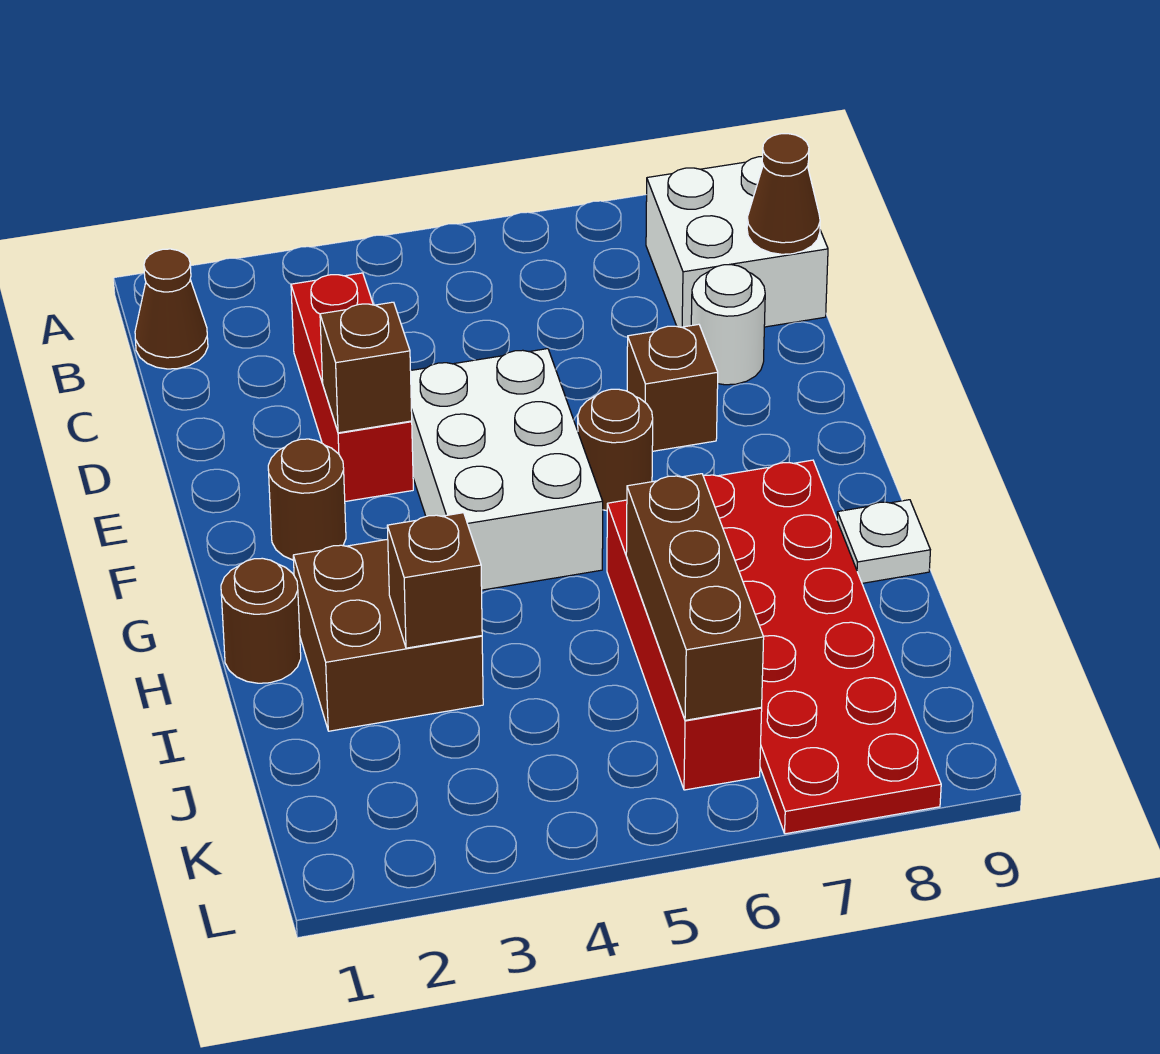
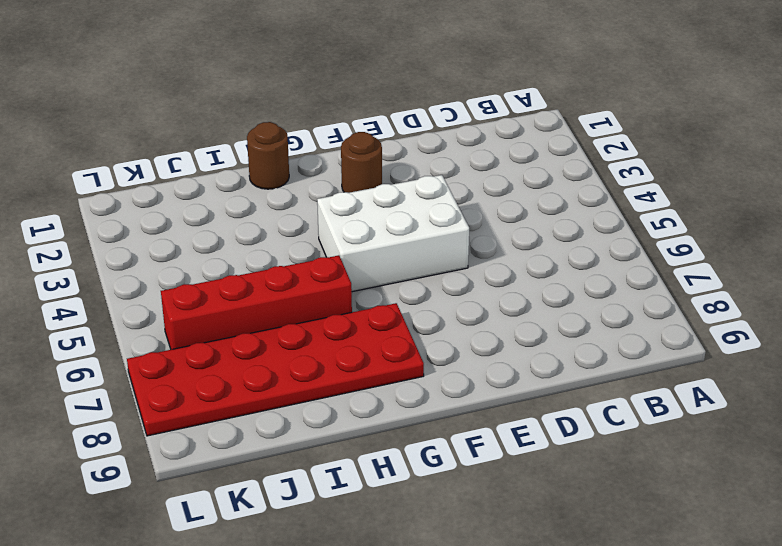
none -> brown 1x1 cone [135,249,208,369]
none -> white 2x2 brick [646,157,828,327]
none -> red 1x3 brick [291,273,413,502]

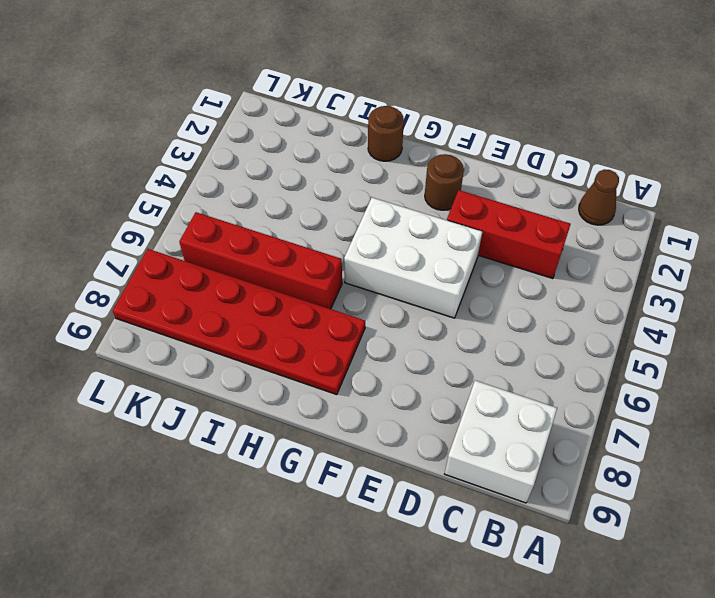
none -> white 1x1 round brick [691,265,765,385]
none -> brown 1x1 brick [627,324,718,451]
none -> brown 1x1 round brick [578,389,653,511]

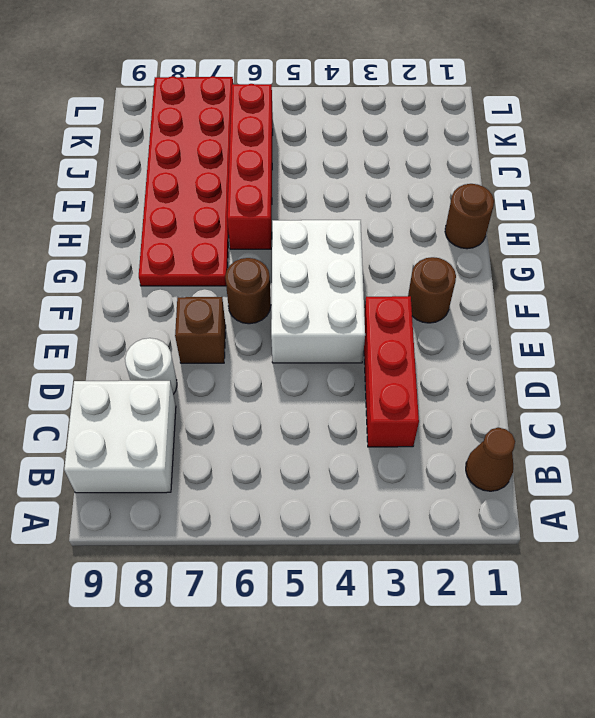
none -> brown 2x2 brick [293,539,483,731]
none -> white 1x1 plate [837,500,930,583]
none -> brown 1x1 cone [747,134,820,254]

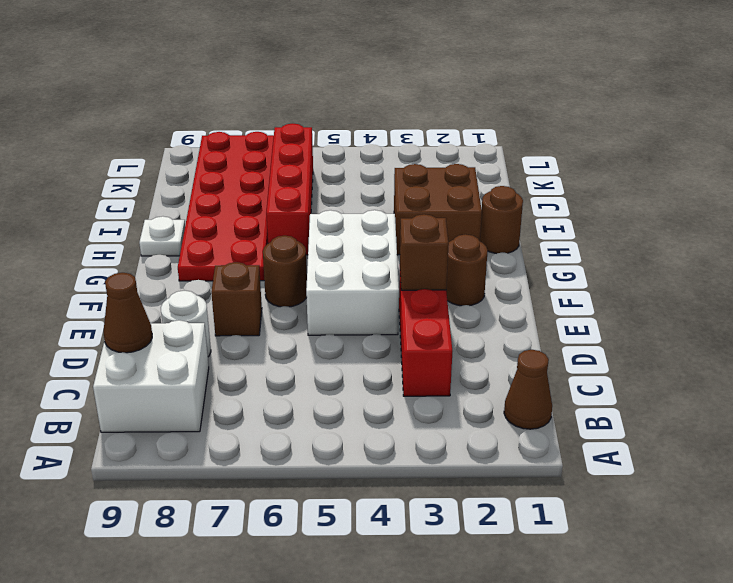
none -> brown 1x1 brick [387,513,482,648]
none -> brown 1x3 brick [626,474,764,720]

